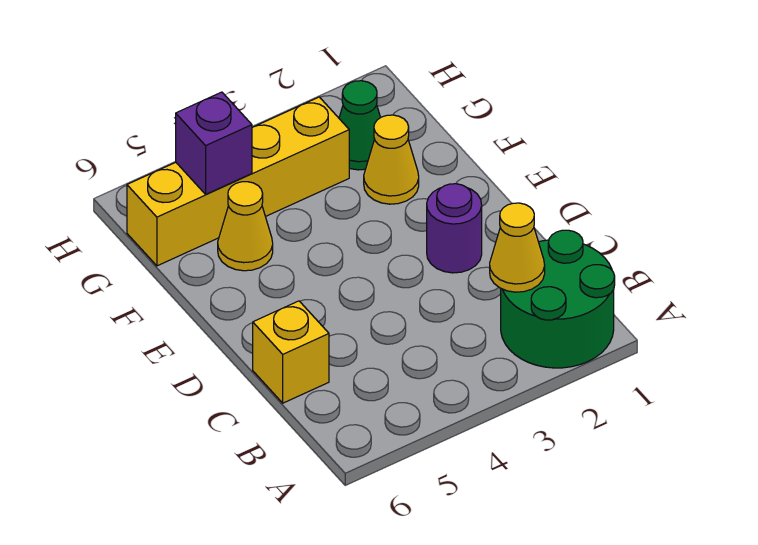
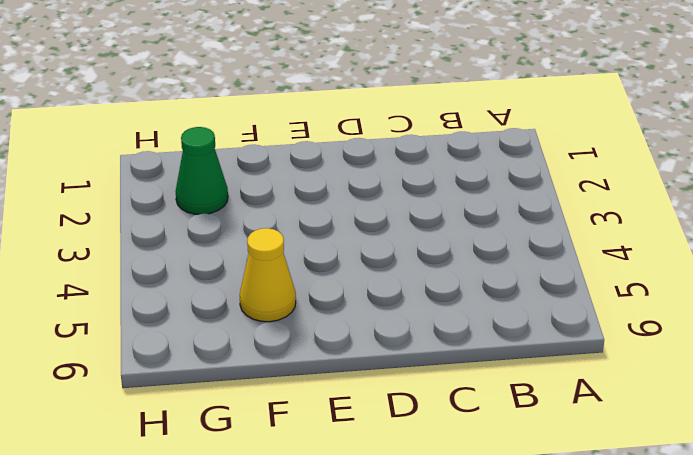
none -> green 2x2 round brick [501,230,615,368]
none -> yellow 1x1 brick [253,301,329,403]

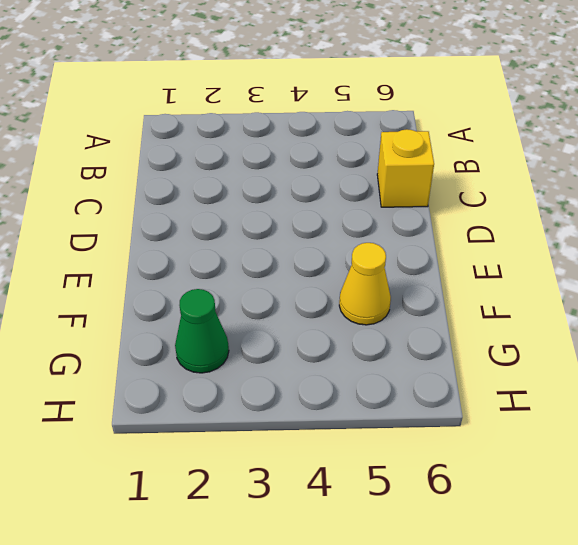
none -> green 2x2 round brick [501,230,615,368]
none -> purple 1x1 round brick [427,184,482,273]

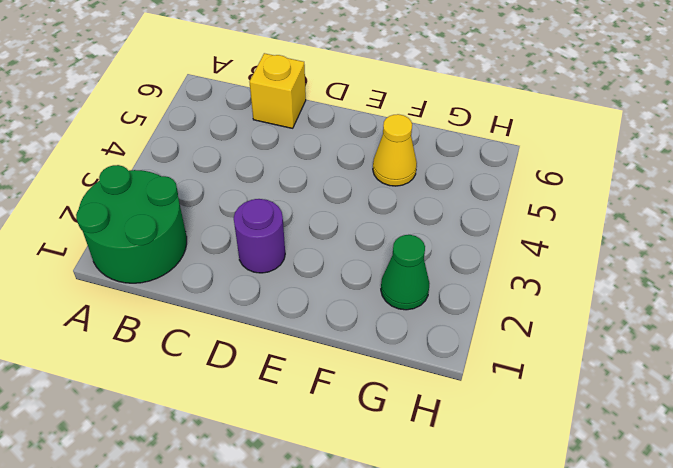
none -> yellow 1x1 cone [364,115,419,204]
none -> yellow 1x4 brick [127,97,349,266]

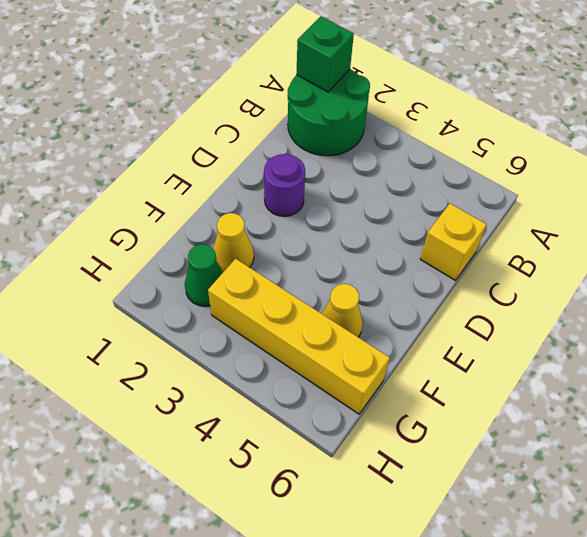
green 1x1 brick [296,16,354,92] -> none
none -> yellow 1x1 cone [490,203,545,292]
none -> purple 1x1 brick [176,92,252,194]

